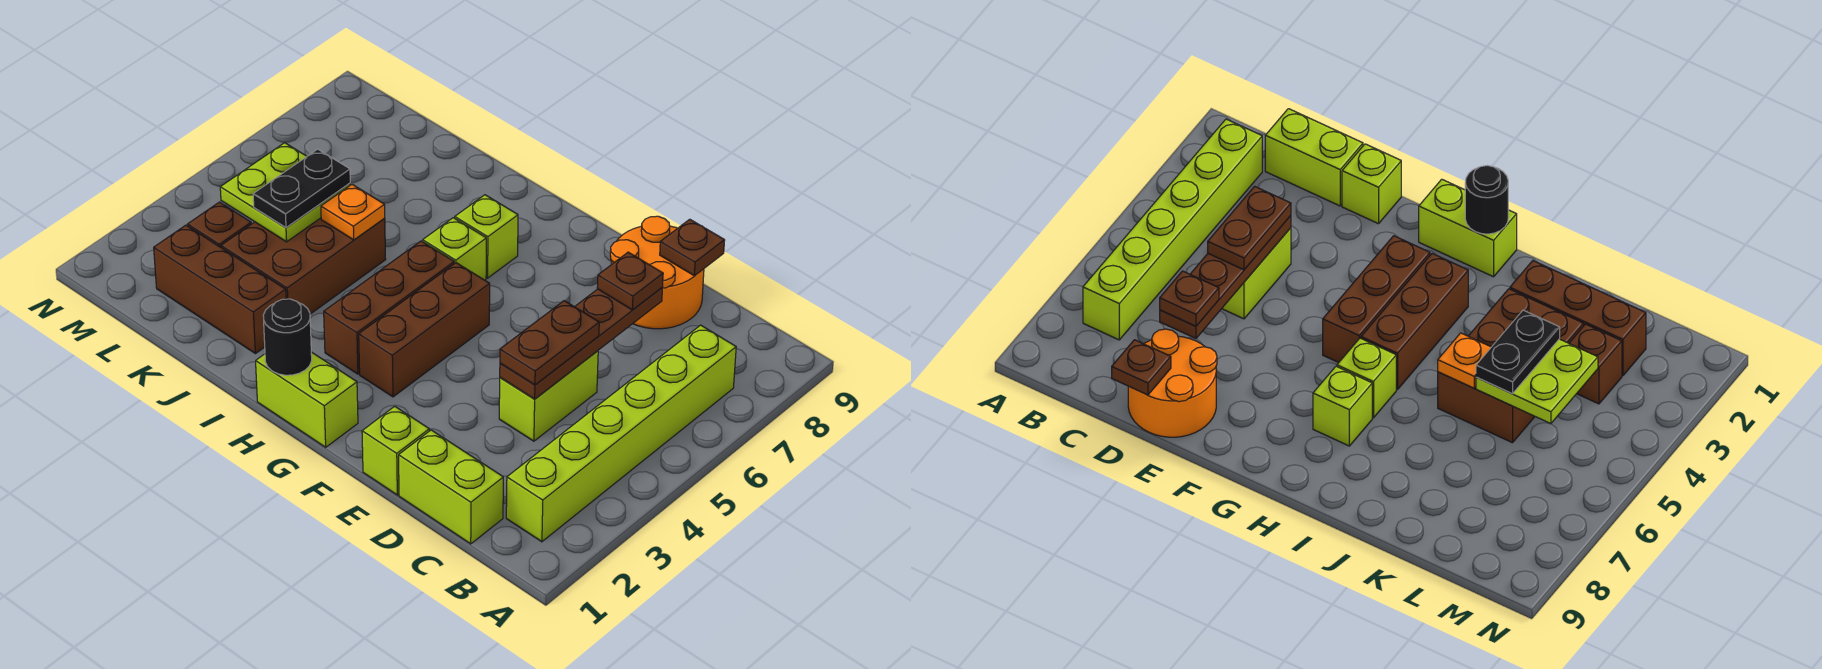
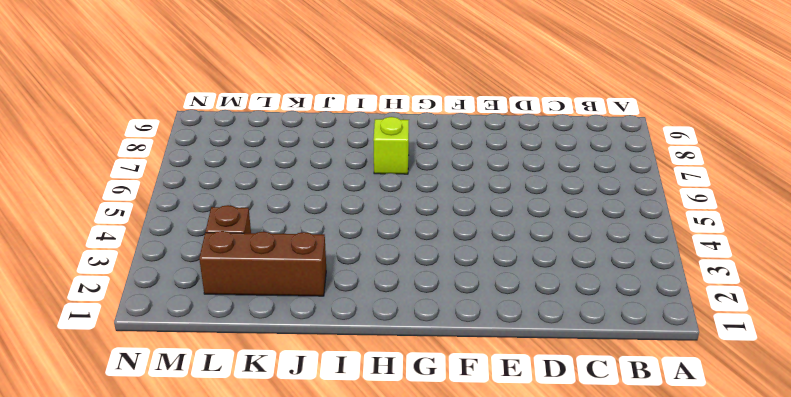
none -> lime 1x6 brick [506,325,736,542]
none -> lime 1x2 brick [399,430,503,544]
none -> lime 1x2 brick [499,351,598,441]

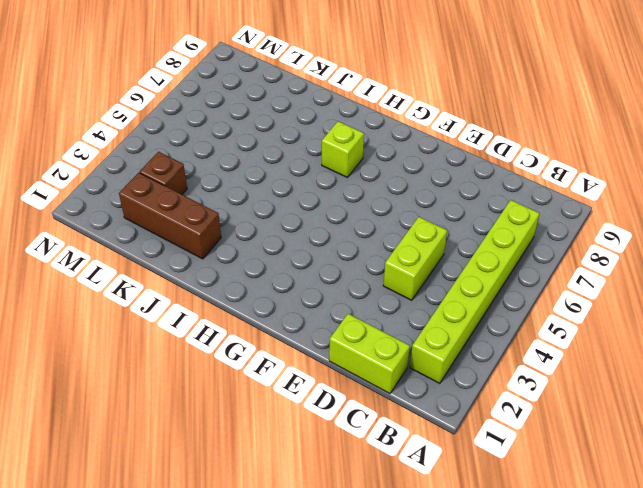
none -> orange 2x2 round brick [610,216,704,329]
none -> lime 1x1 brick [362,406,429,495]
none -> lime 1x2 brick [256,352,358,447]

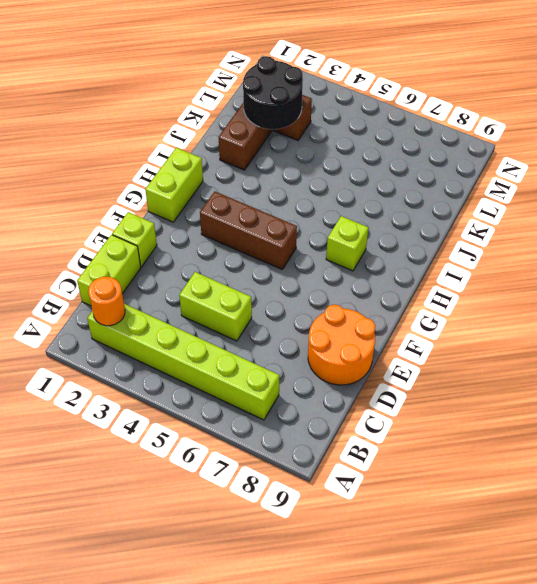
orange 1x1 round brick [88,277,125,326] -> none
black 2x2 round brick [243,56,303,129] -> none
none -> brown 1x3 brick [324,241,454,374]
none -> lime 1x1 brick [423,218,486,280]
none -> brown 2x3 brick [221,218,386,314]

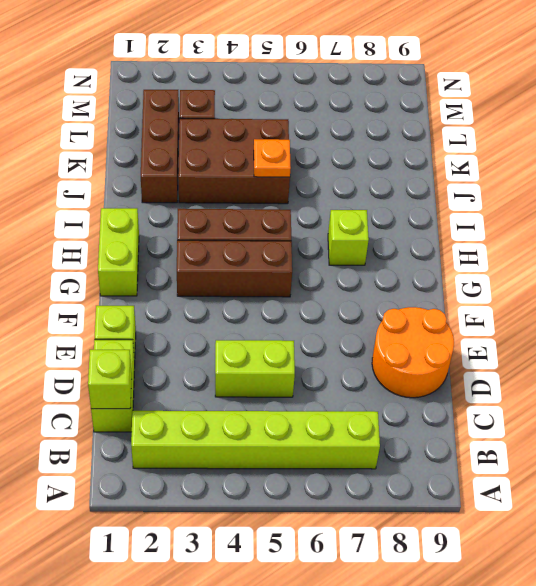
lime 1x1 brick [88,350,132,409] -> lime 1x1 brick moved to [423,218,486,280]
none -> brown 1x4 plate [500,288,662,399]
none -> brown 1x1 plate [660,219,725,276]
none -> black 1x1 round brick [263,299,312,375]

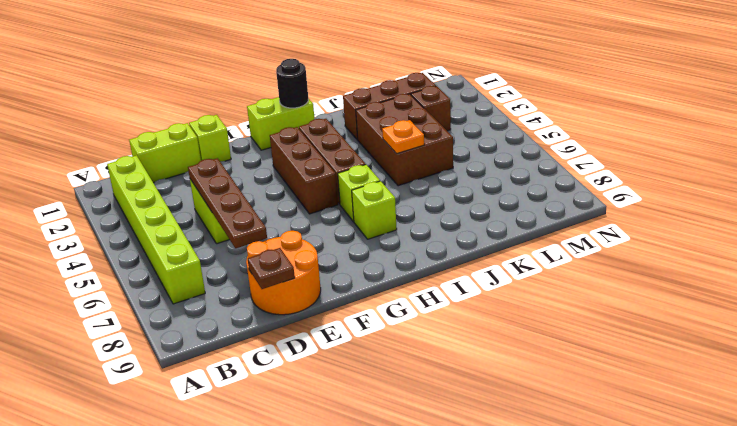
none -> lime 2x2 plate [220,143,350,242]
none -> brown 1x2 plate [500,301,599,385]
none -> brown 1x1 plate [597,252,663,310]

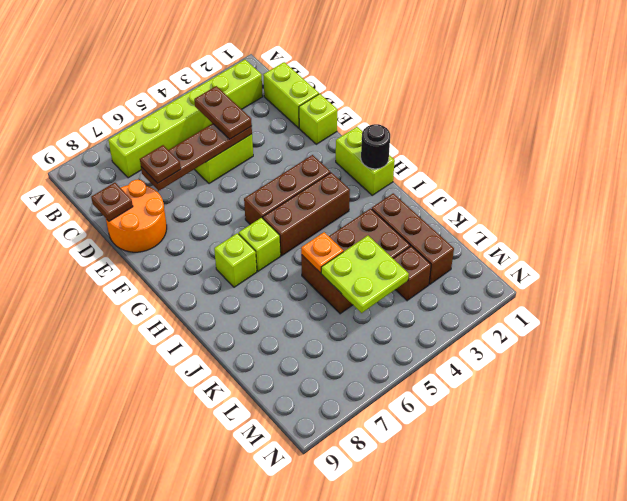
brown 1x2 plate [194,86,252,139] -> brown 1x2 plate turned to [500,301,599,385]
none -> black 1x2 plate [253,149,350,228]

